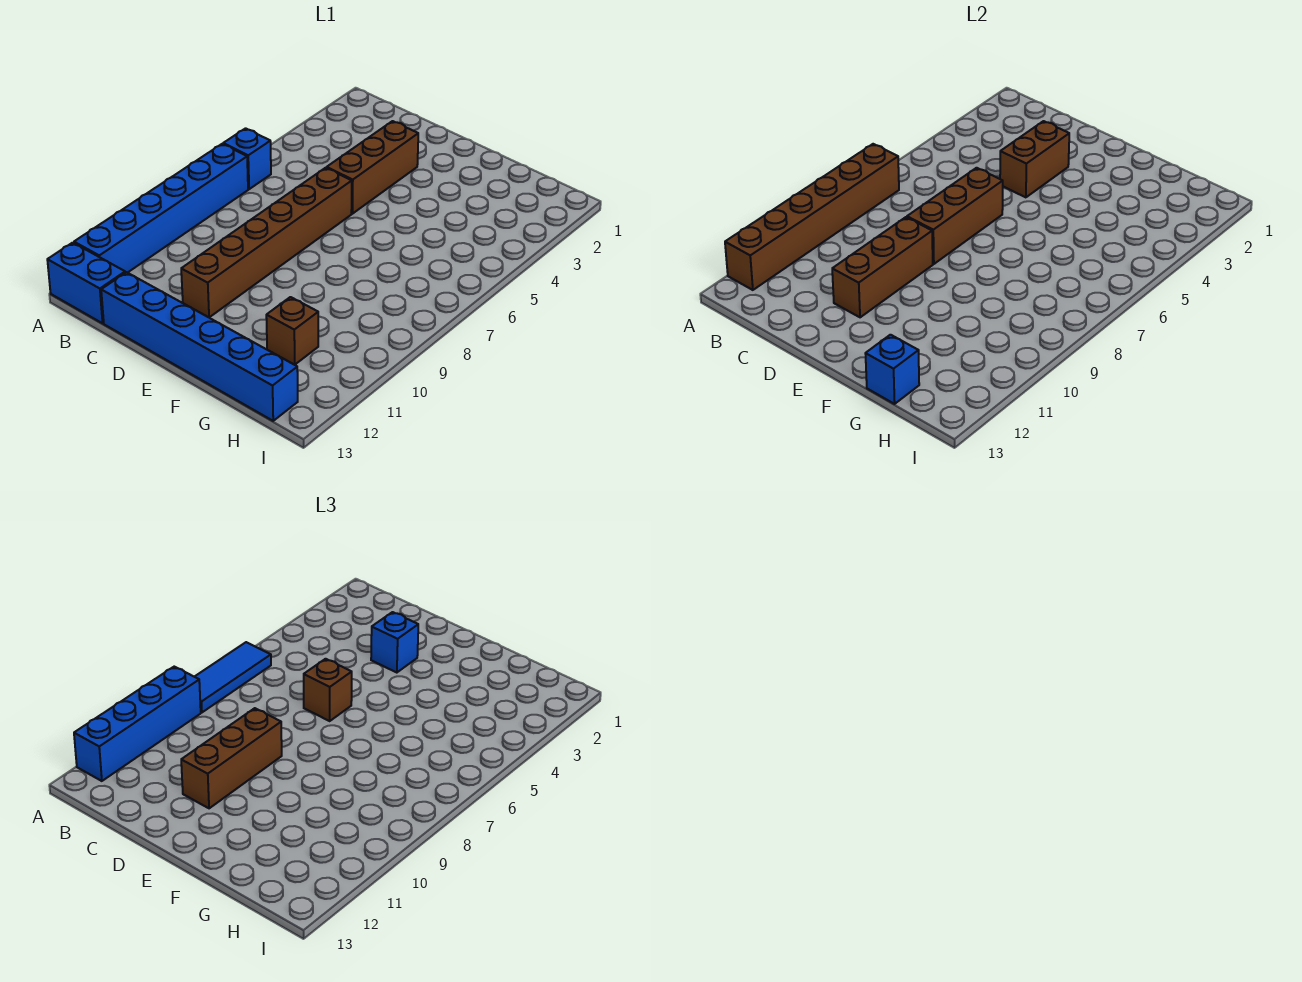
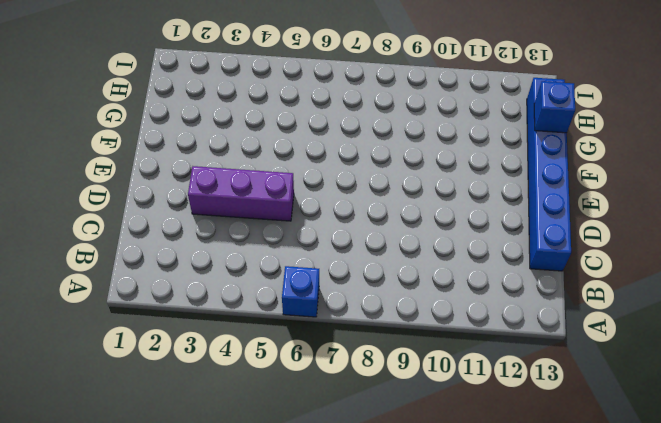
purple 1x3 brick [188,166,294,221] -> brown 1x3 brick [327,121,418,214]
none -> blue 1x6 brick [74,144,248,273]
none -> blue 1x2 brick [47,243,125,323]
none -> brown 1x6 brick [181,168,352,317]

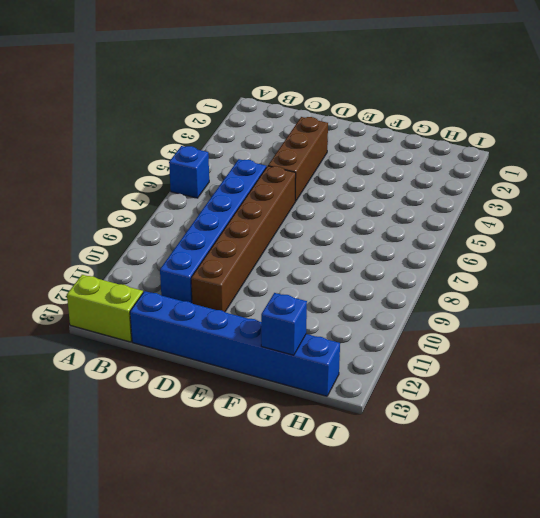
lime 1x2 brick [67,275,143,342] -> blue 1x2 brick [47,243,125,323]
blue 1x6 brick [160,159,266,303] -> blue 1x6 brick moved to [74,144,248,273]
none -> brown 1x1 brick [266,297,318,365]
none -> brown 1x6 brick [725,144,899,290]
none -> brown 1x2 brick [1000,121,1069,197]

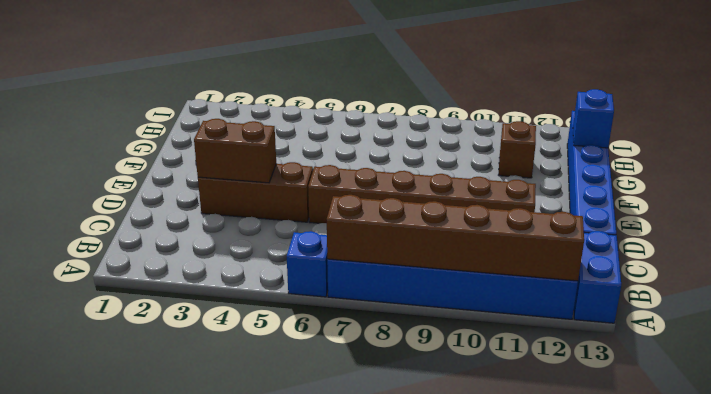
none -> brown 1x3 brick [907,168,1003,264]
none -> brown 1x3 brick [832,217,933,317]
none -> blue 1x3 tile [195,642,271,713]

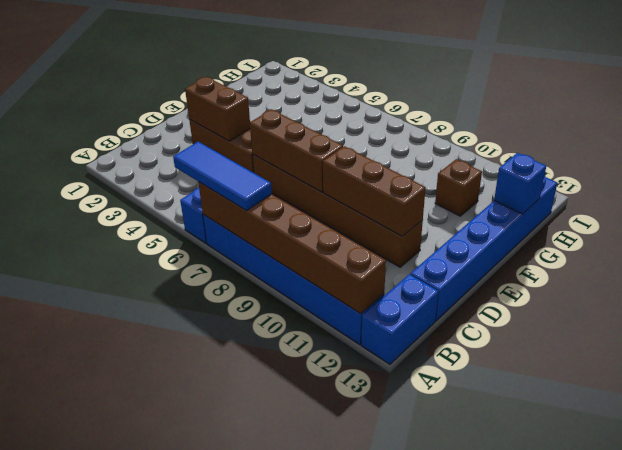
none -> blue 1x4 brick [74,667,201,781]
none -> blue 1x1 brick [371,612,418,673]
none -> brown 1x1 brick [304,659,352,721]

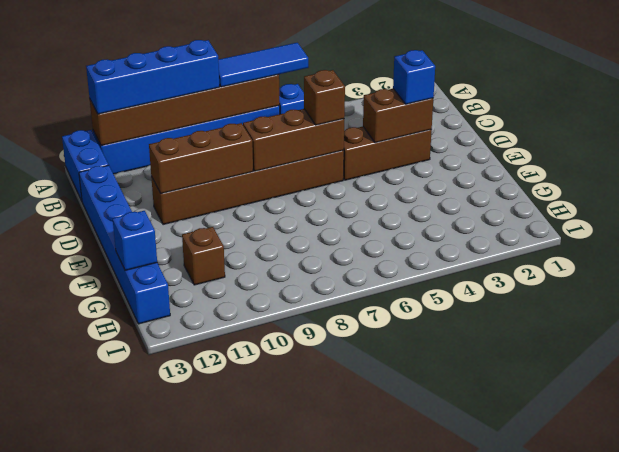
none -> brown 1x3 brick [181,708,282,808]

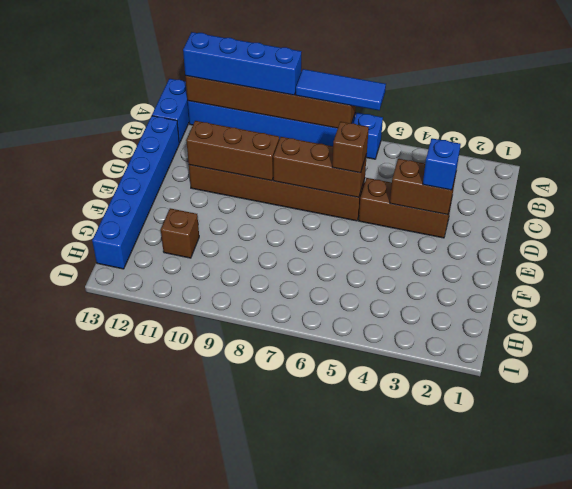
none -> blue 1x1 brick [865,335,919,404]
none -> brown 1x3 brick [181,708,282,808]

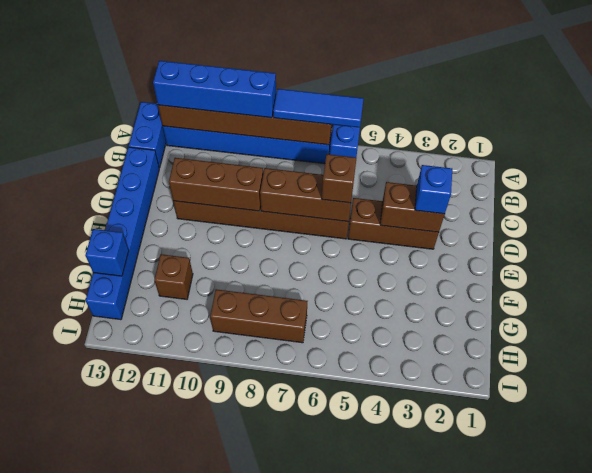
brown 1x3 brick [210,289,307,343] -> brown 1x3 brick moved to [181,708,282,808]

